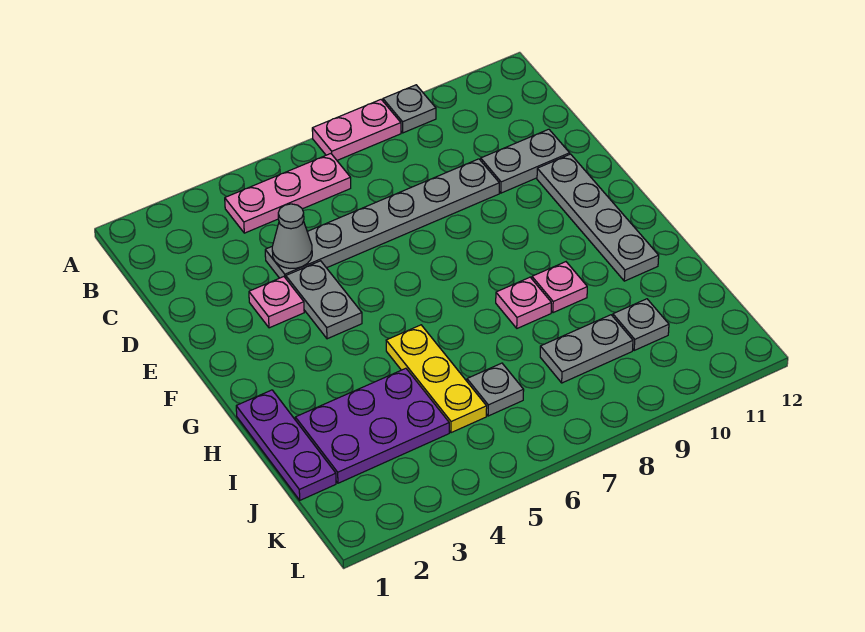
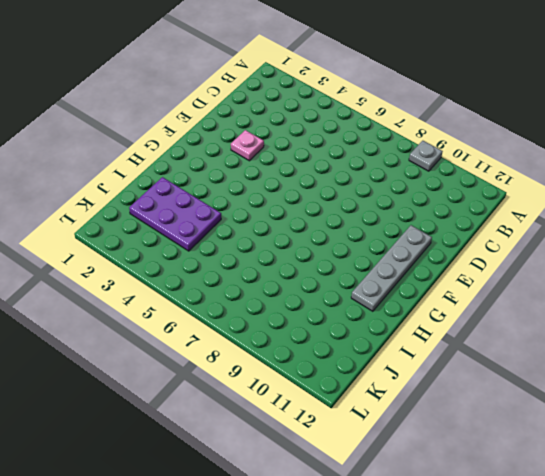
none -> pink 1x2 plate [312,100,401,160]
none -> pink 1x3 plate [225,154,351,233]
none -> grey 1x6 plate [265,159,499,278]

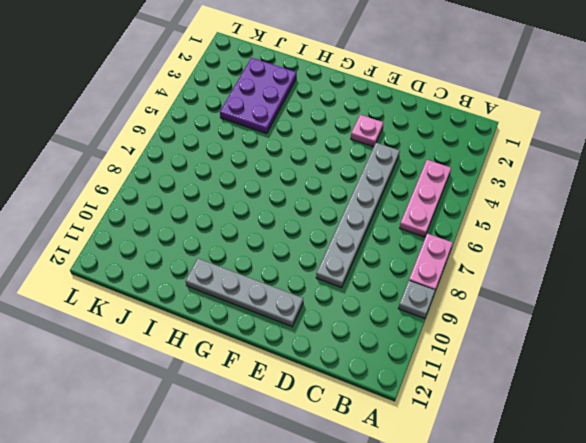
none -> grey 1x2 plate [481,129,570,193]
none -> grey 1x2 plate [286,261,362,339]
none -> purple 1x3 plate [236,390,336,500]

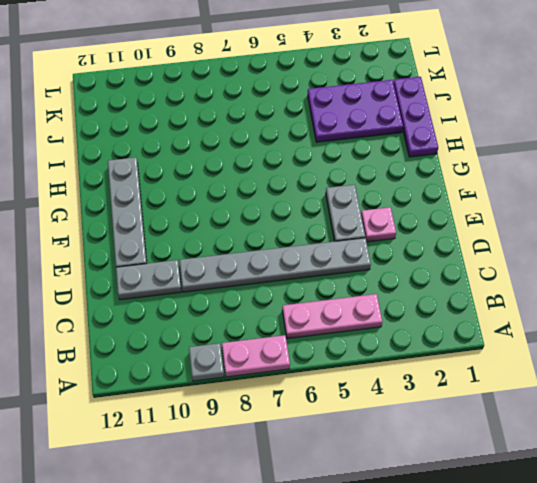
none -> yellow 1x3 plate [386,325,487,433]
none -> pink 1x1 plate [496,277,551,328]
none -> pink 1x1 plate [532,262,587,313]

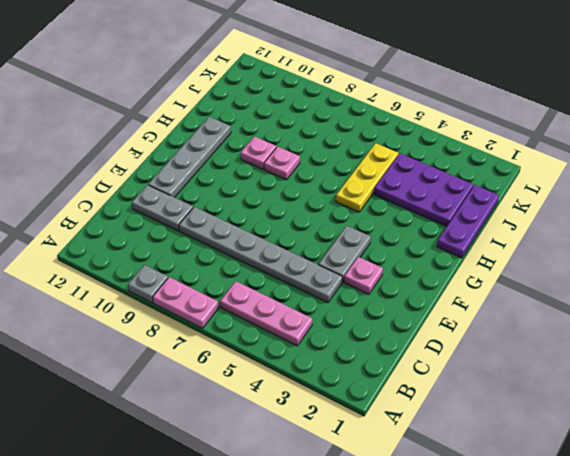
none -> grey 1x1 plate [467,363,524,416]
none -> grey 1x2 plate [540,315,633,383]
none -> grey 1x1 plate [613,299,669,350]

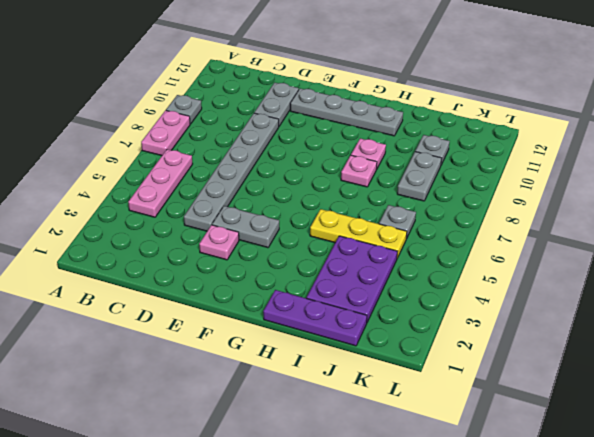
none -> grey 1x1 cone [272,204,312,268]

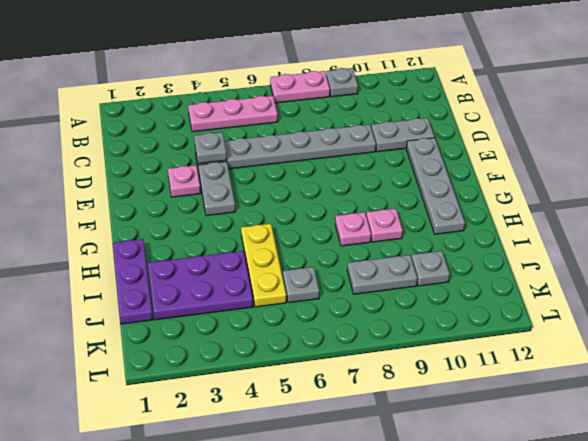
grey 1x1 plate [194,132,227,164] -> grey 1x1 cone [272,204,312,268]

